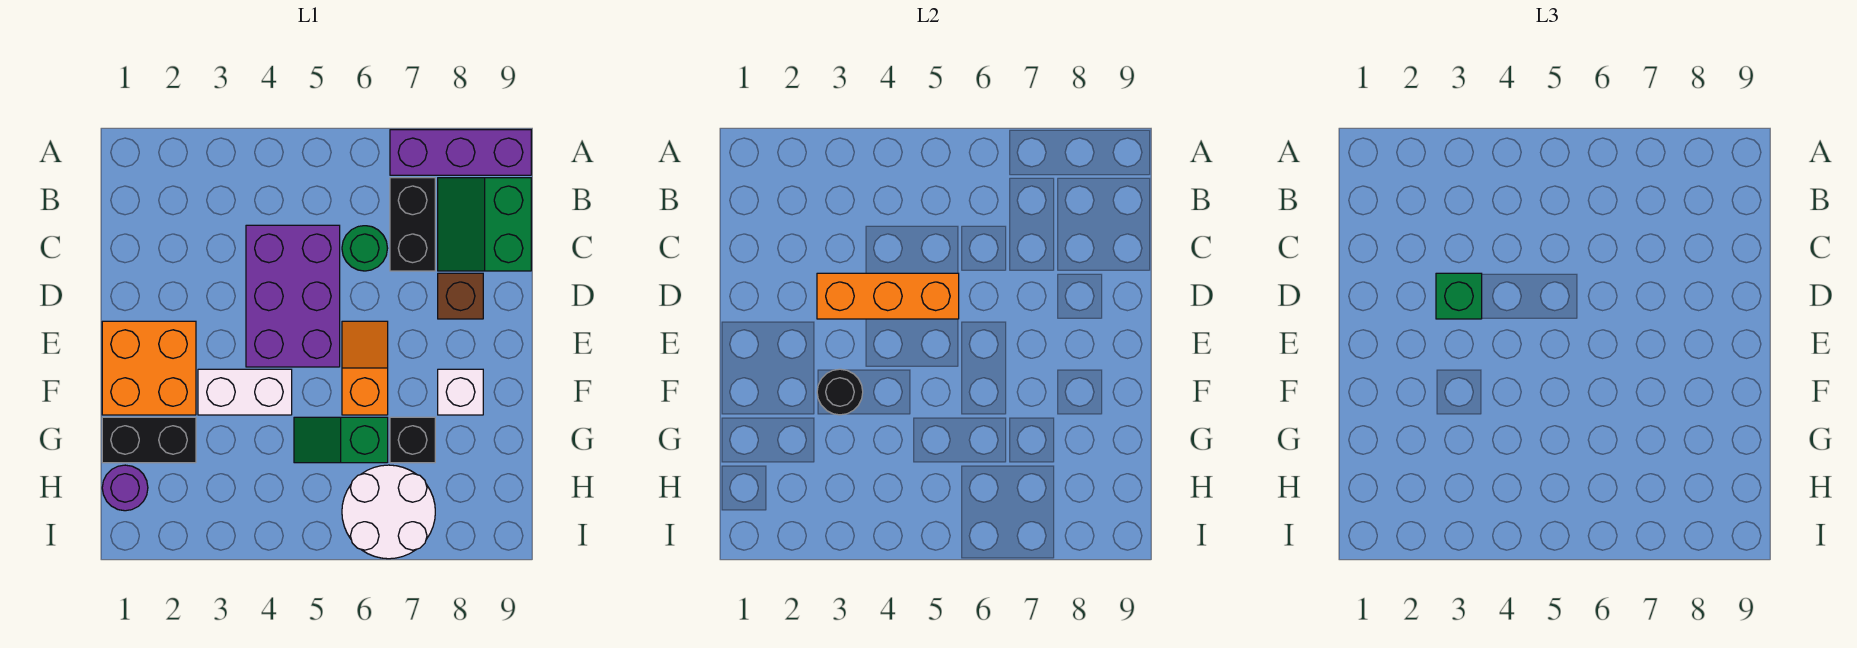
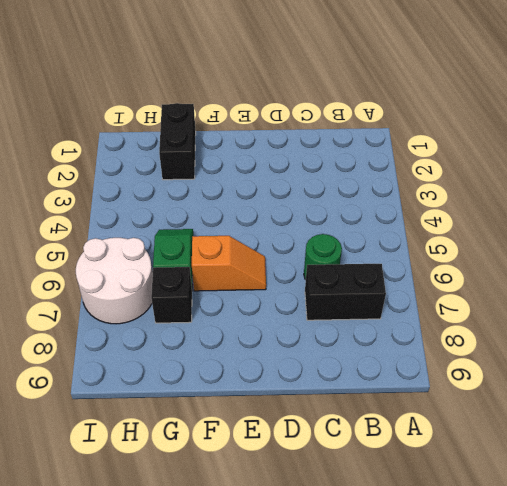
none -> purple 1x3 brick [390,130,531,175]
none -> green 2x2 slope [438,178,531,271]
none -> purple 2x3 brick [246,225,340,367]

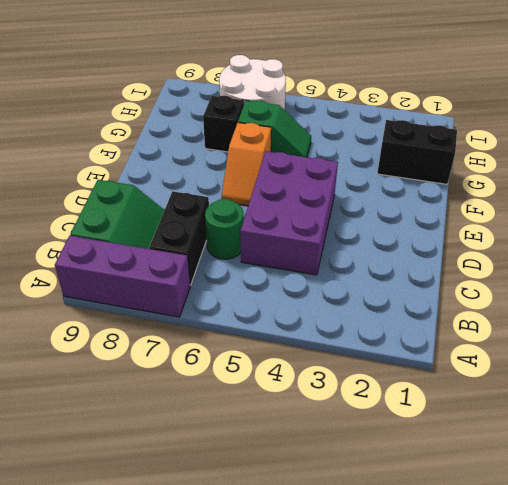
none -> brown 1x1 brick [438,273,483,319]
none -> orange 2x2 brick [102,321,196,415]
none -> white 1x2 brick [198,369,292,415]

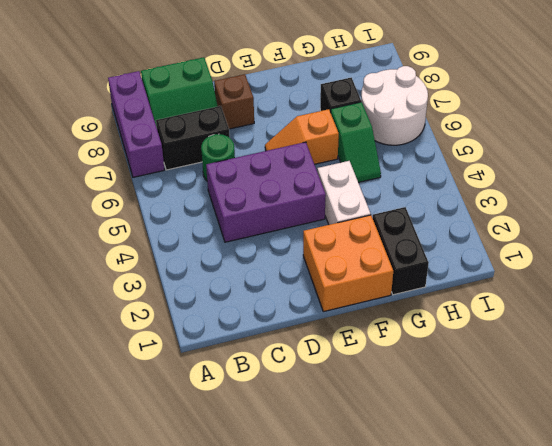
none -> white 1x1 brick [438,369,483,415]
none -> purple 1x1 round brick [102,465,148,511]
none -> orange 1x3 brick [817,273,959,319]

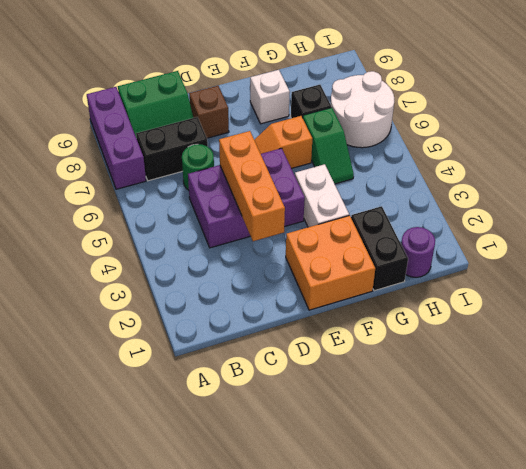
none -> black 1x1 round brick [817,369,863,415]
none -> green 1x1 brick [1436,273,1482,319]

